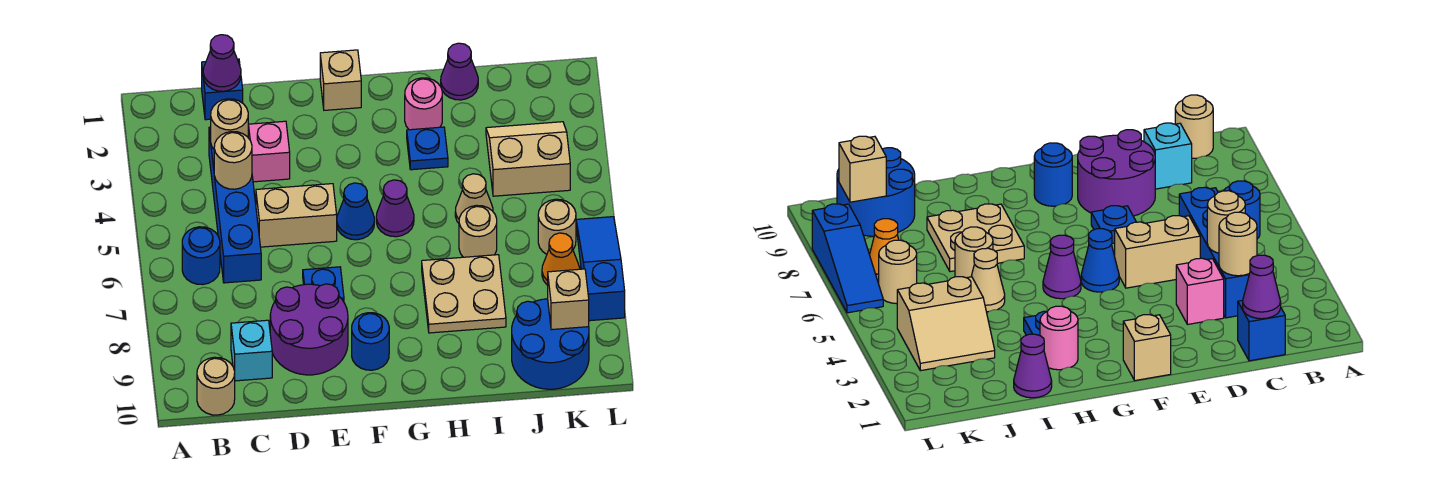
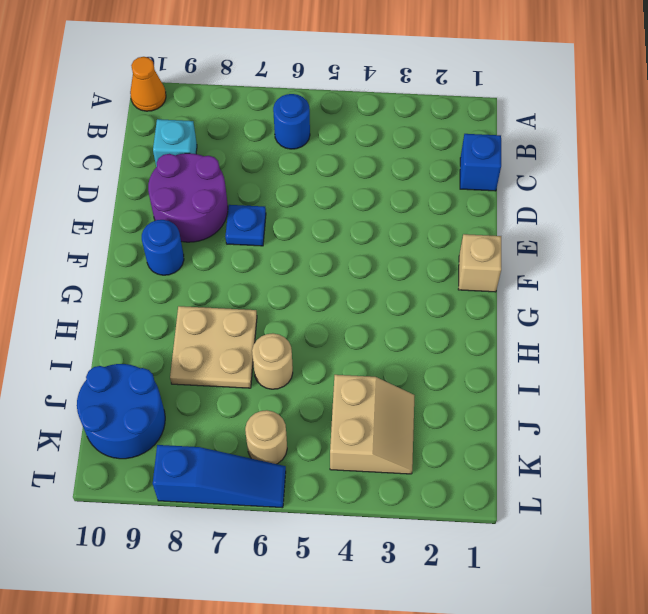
orange 1x1 cone [130,57,166,111] -> orange 1x1 cone moved to [542,233,580,285]
none -> tan 1x1 round brick [197,357,235,415]
none -> blue 1x4 brick [209,127,261,283]
none -> pink 1x1 brick [248,121,290,182]

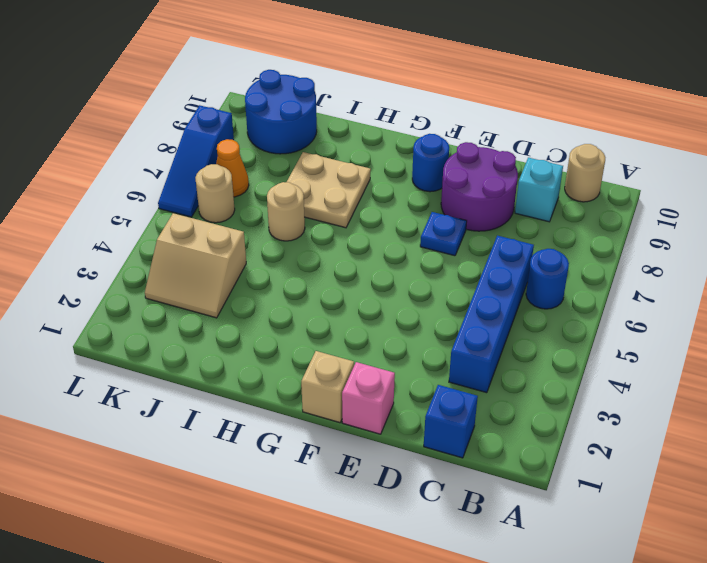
pink 1x1 brick [342,362,395,434] -> pink 1x1 brick moved to [248,121,290,182]
none -> tan 1x2 brick [256,184,337,247]
none -> blue 1x1 cone [337,183,374,240]
none -> purple 1x1 cone [376,180,414,237]

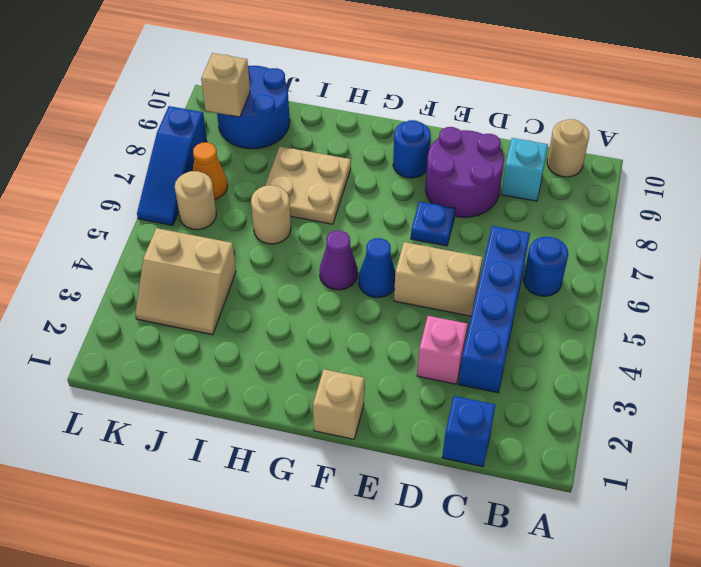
none -> pink 1x1 round brick [405,78,442,130]
none -> blue 1x1 plate [407,127,448,170]
none -> purple 1x1 cone [441,43,478,100]

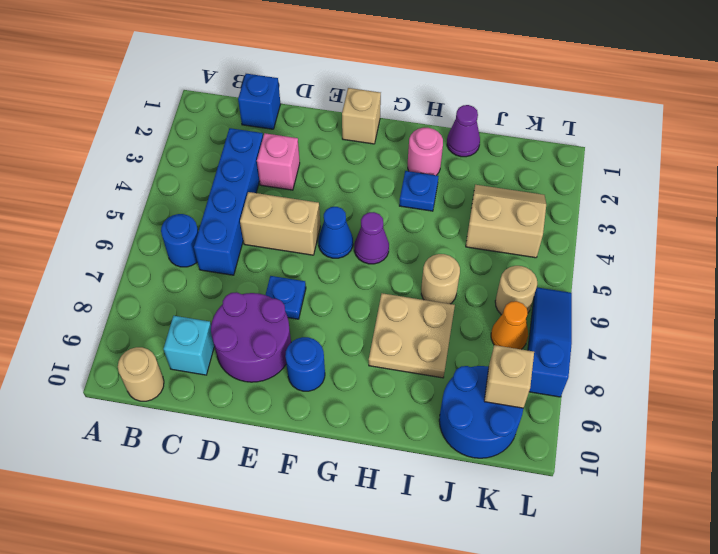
none -> tan 1x1 cone [455,174,493,223]
none -> purple 1x1 cone [203,35,241,91]
none -> tan 1x1 round brick [211,99,248,149]

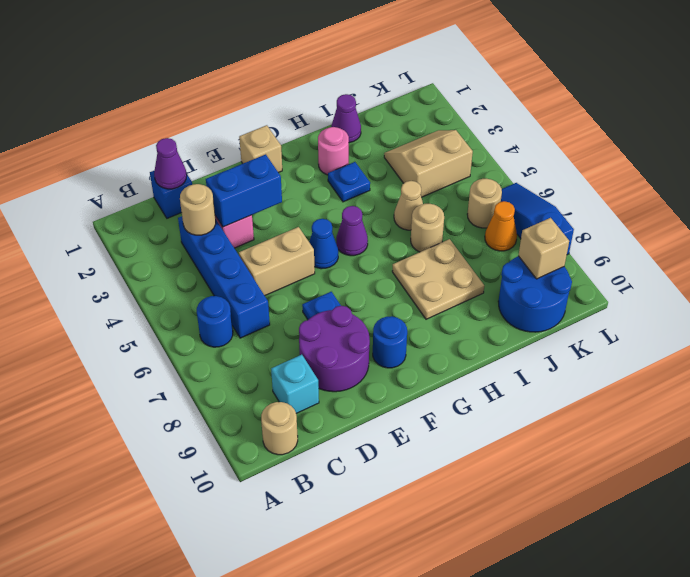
blue 1x2 brick [206,154,282,227] -> none
none -> tan 1x1 round brick [214,132,252,189]

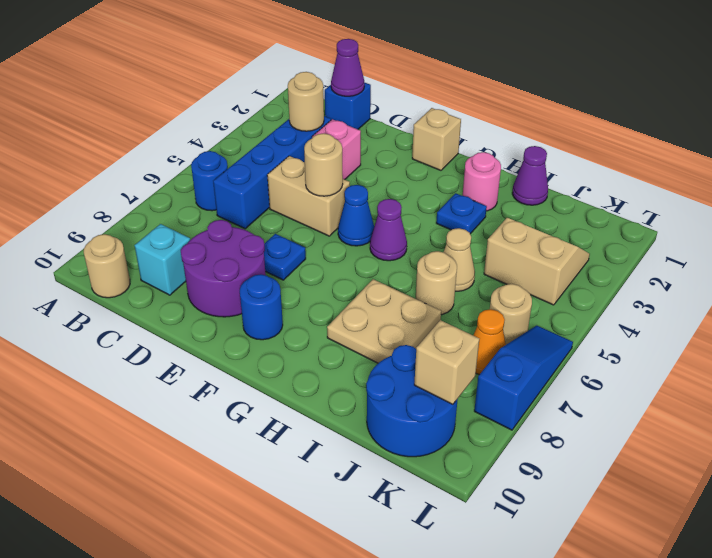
tan 1x1 round brick [304,133,343,196] -> tan 1x1 round brick moved to [214,132,252,189]

